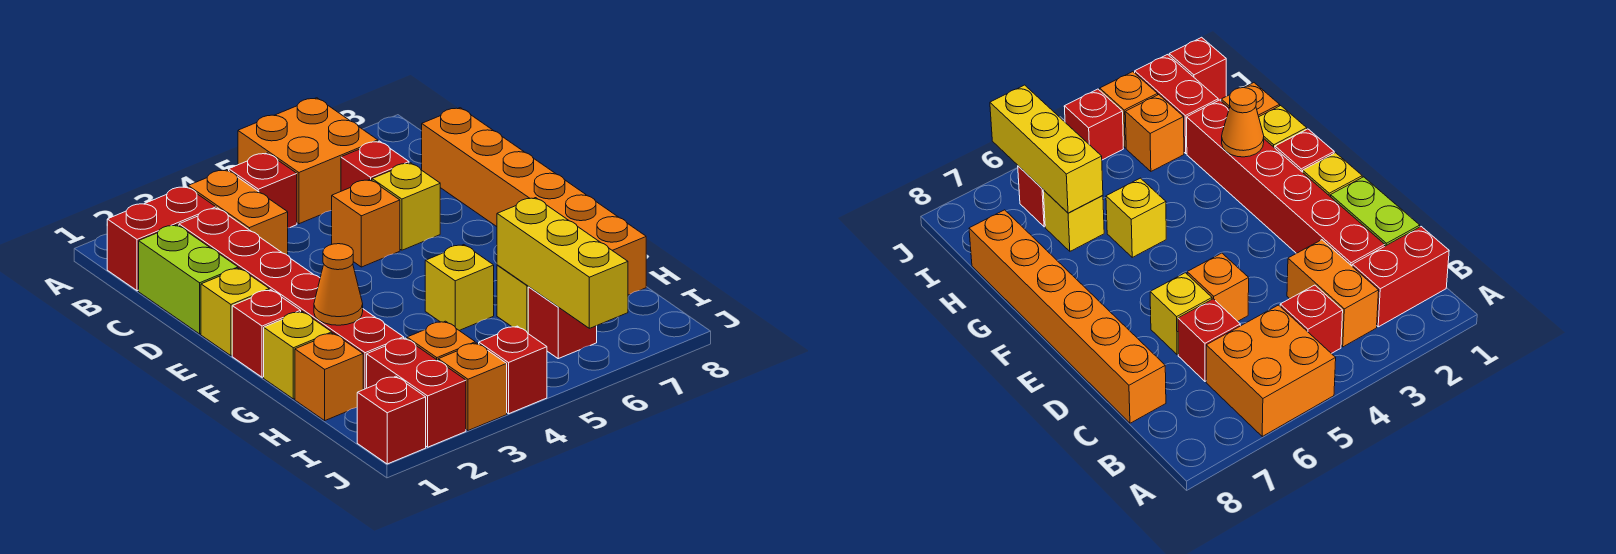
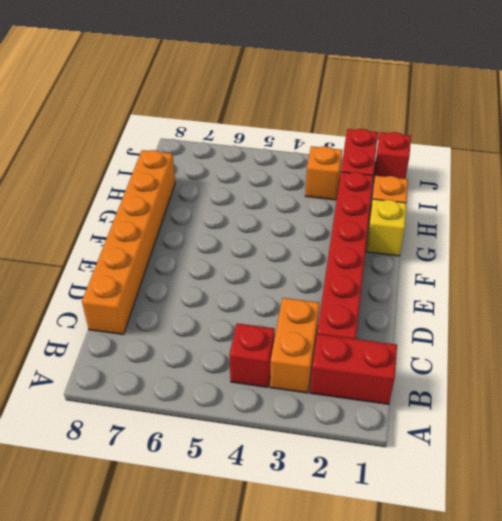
none -> orange 2x2 brick [238,98,378,224]
none -> lime 1x2 brick [139,225,238,334]
none -> red 1x1 brick [341,141,409,191]

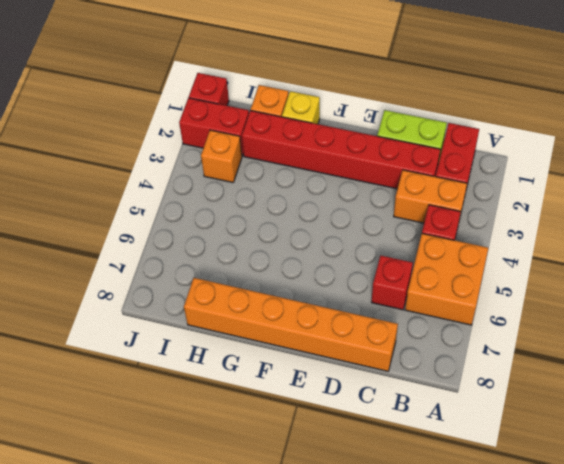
none -> orange 1x1 brick [331,180,400,267]
none -> yellow 1x1 brick [372,163,440,250]
none -> yellow 1x1 brick [201,268,269,356]

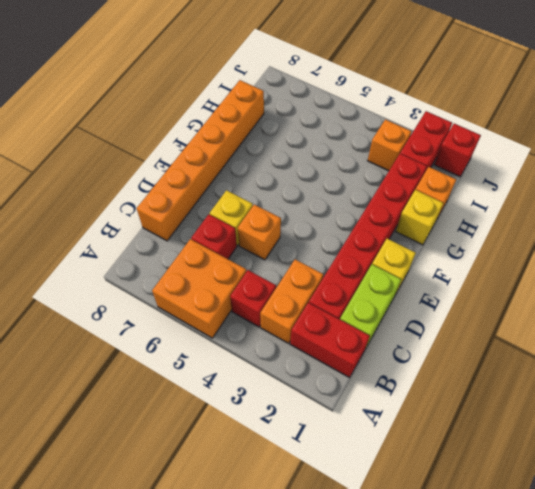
none -> red 1x1 brick [232,290,301,377]
none -> yellow 1x1 brick [425,245,494,331]
none -> yellow 1x1 brick [497,265,529,333]

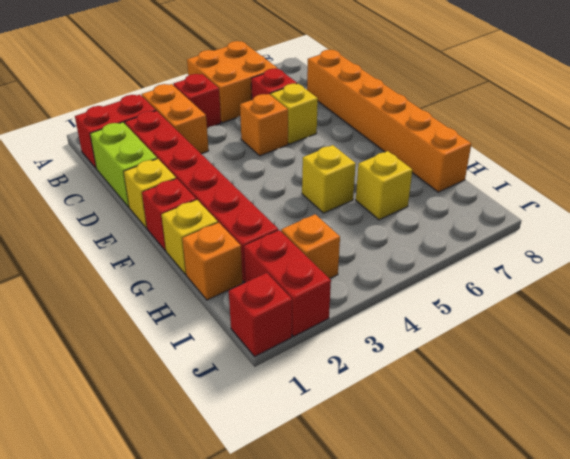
none -> red 1x1 brick [528,287,597,359]
none -> orange 1x1 brick [438,343,507,431]
none -> red 1x1 brick [479,326,547,414]

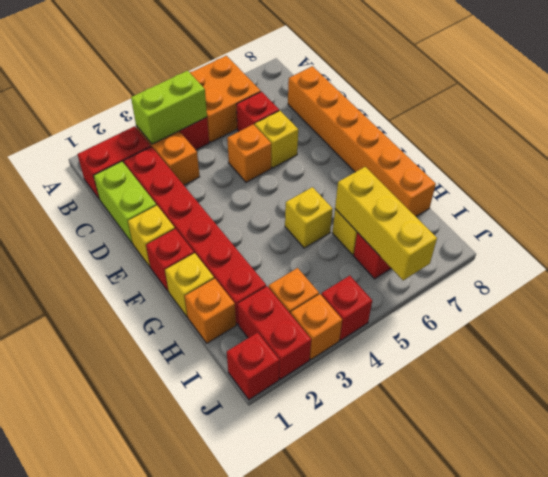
lime 1x2 brick [131,71,207,144] -> none
none -> orange 1x1 cone [314,244,363,325]

